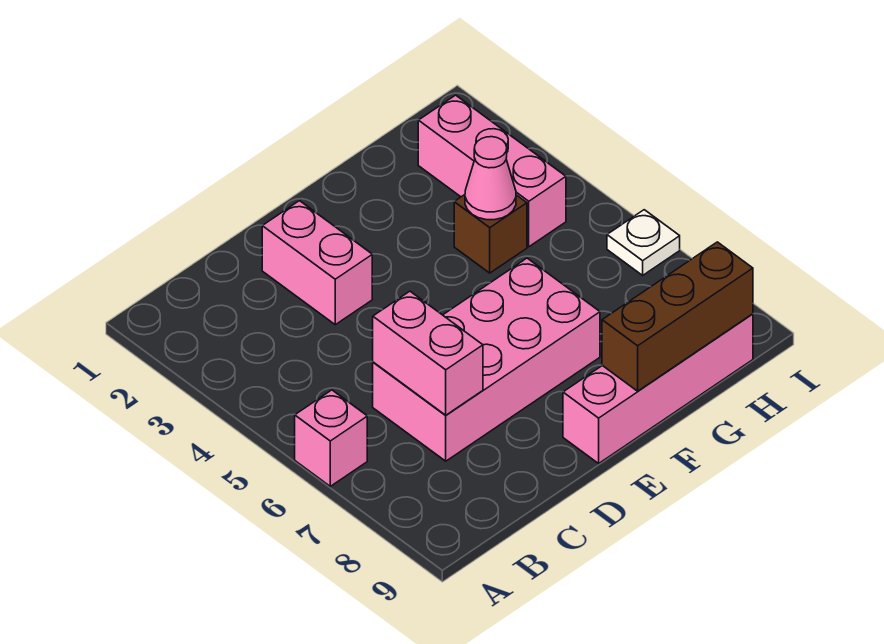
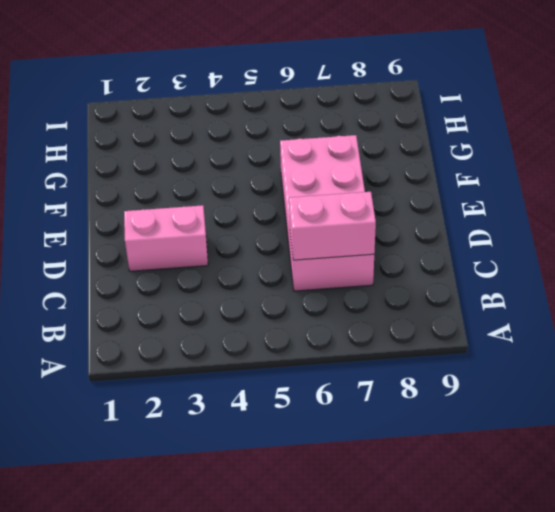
none -> pink 1x1 brick [295,390,367,486]
none -> pink 1x4 brick [563,314,753,463]

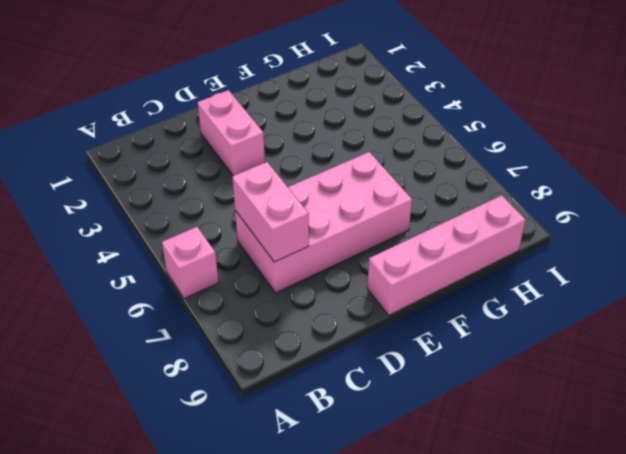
none -> brown 1x1 brick [454,195,527,273]
none -> pink 1x3 brick [418,95,566,247]

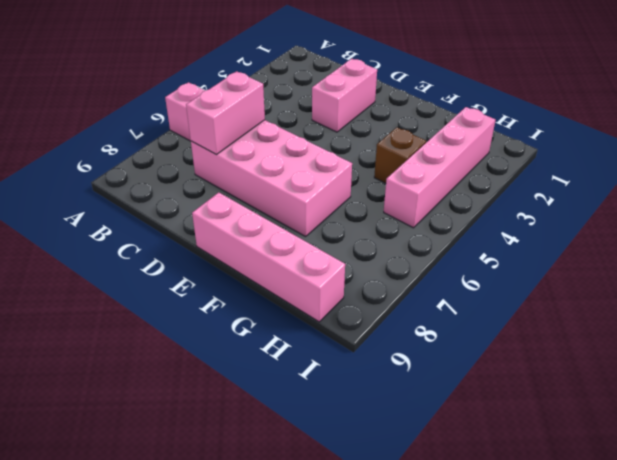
pink 1x4 brick [384,107,495,228] -> pink 1x3 brick [418,95,566,247]
none -> white 1x1 plate [607,210,680,275]
none -> brown 1x3 brick [602,242,753,391]

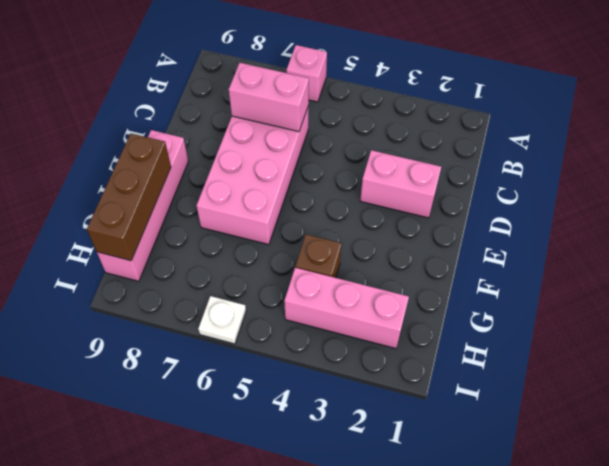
none -> pink 1x1 cone [465,137,516,220]

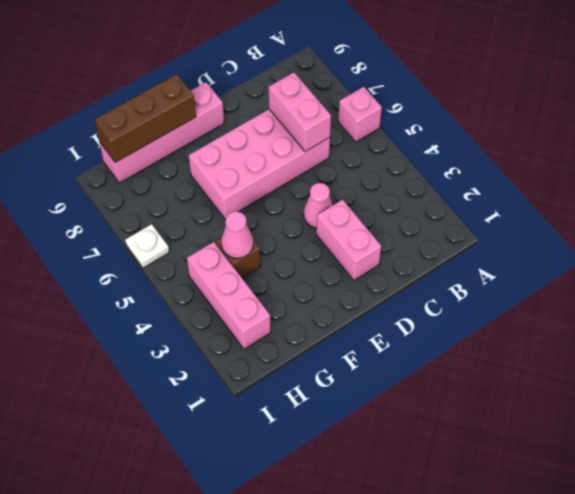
pink 1x1 cone [304,183,333,228] -> none

